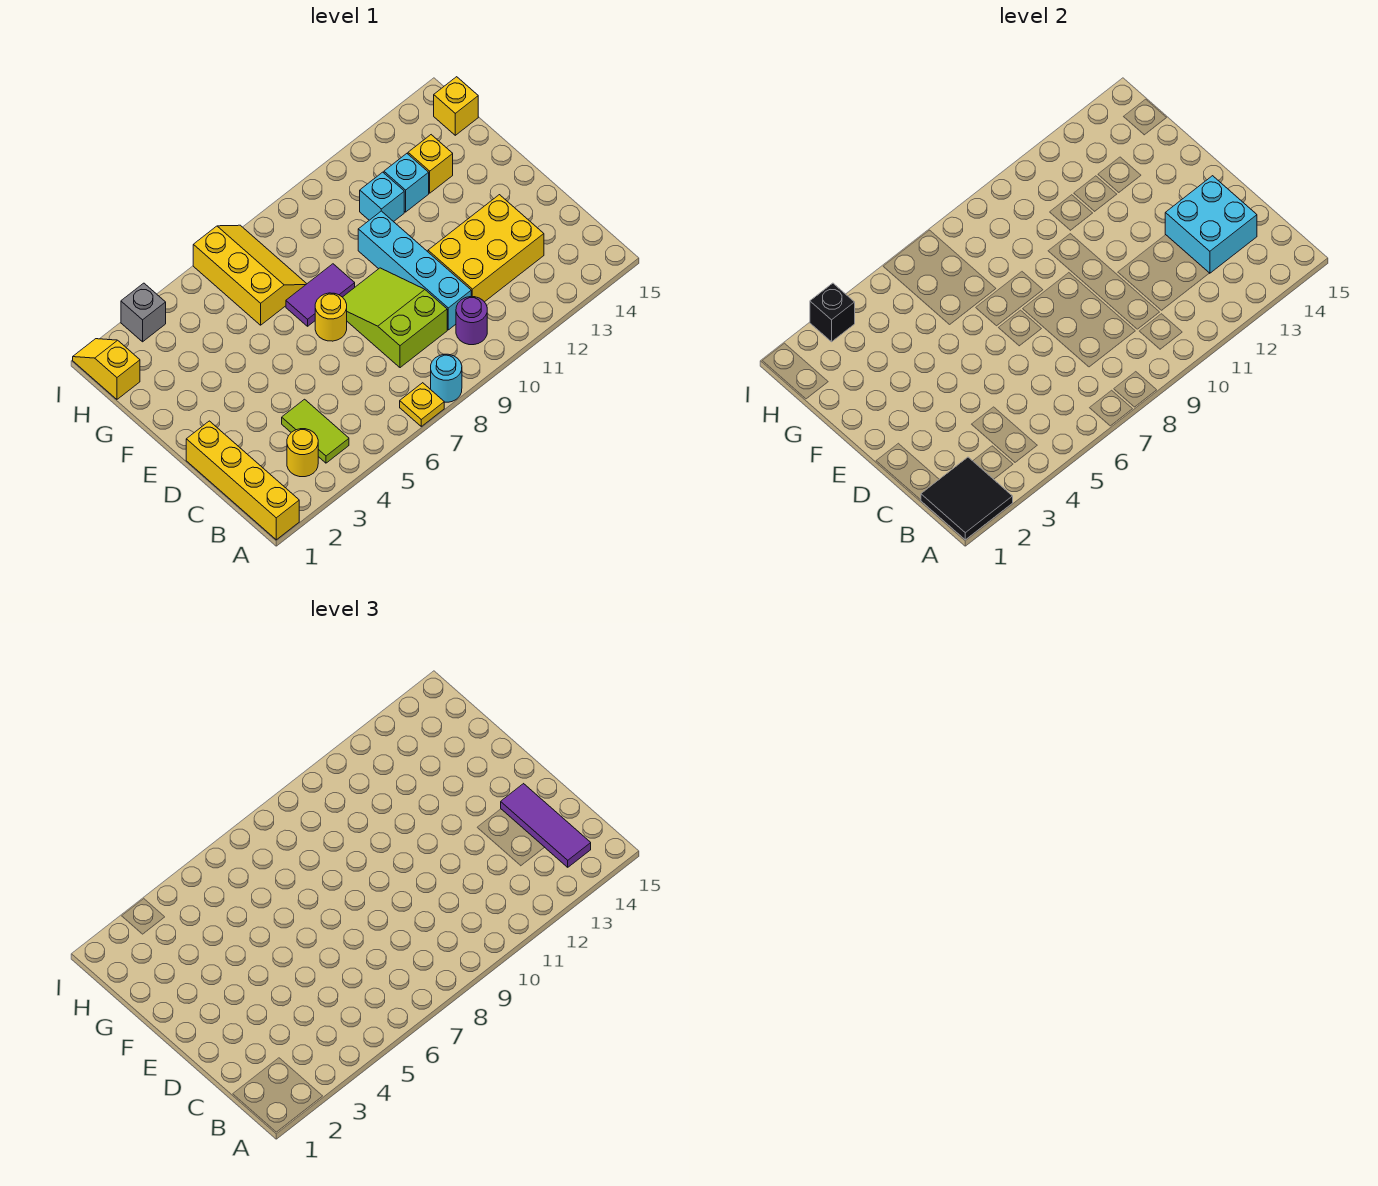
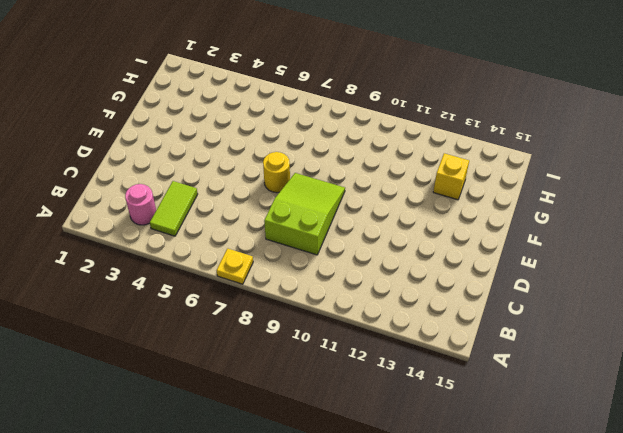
pink 1x1 round brick [125,184,156,225] -> yellow 1x1 round brick [287,429,318,477]
none -> yellow 1x4 brick [186,421,299,540]
none -> cyan 1x1 round brick [431,354,462,402]
none -> purple 1x1 round brick [456,297,487,345]

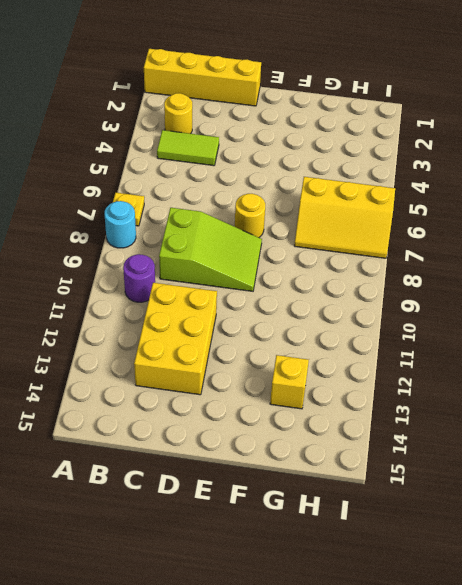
none -> cyan 1x4 brick [358,211,471,330]
none -> purple 1x2 tile [286,264,355,326]
none -> cyan 1x1 brick [360,172,404,222]

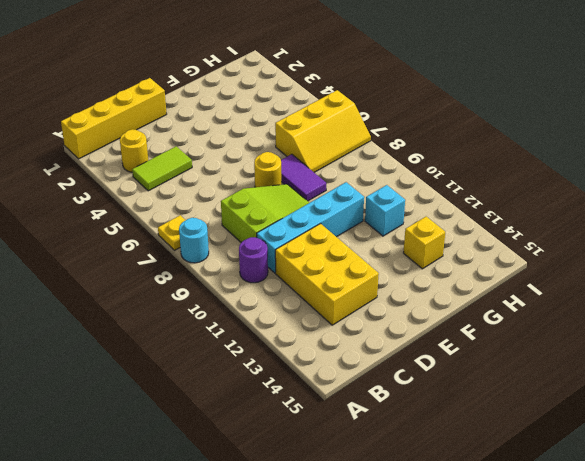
none -> cyan 1x1 brick [384,154,429,212]
none -> yellow 1x2 slope [73,339,140,399]
none -> yellow 1x1 brick [434,77,478,135]

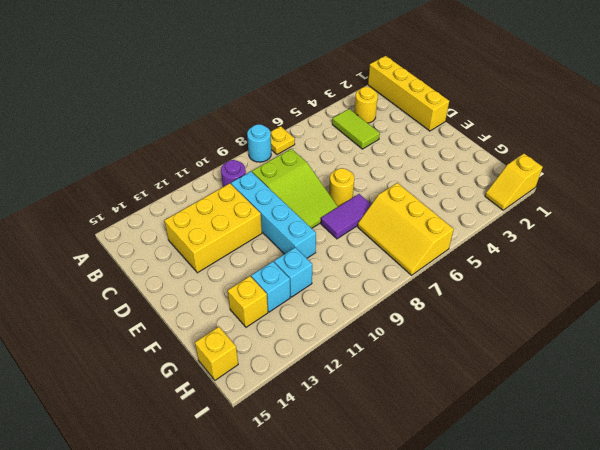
yellow 1x2 slope [485,154,543,210] -> yellow 1x2 slope turned to [73,339,140,399]
none -> grey 1x1 brick [121,283,166,342]
none -> black 2x2 tile [921,457,1013,540]
none -> cyan 2x2 brick [1165,176,1257,273]

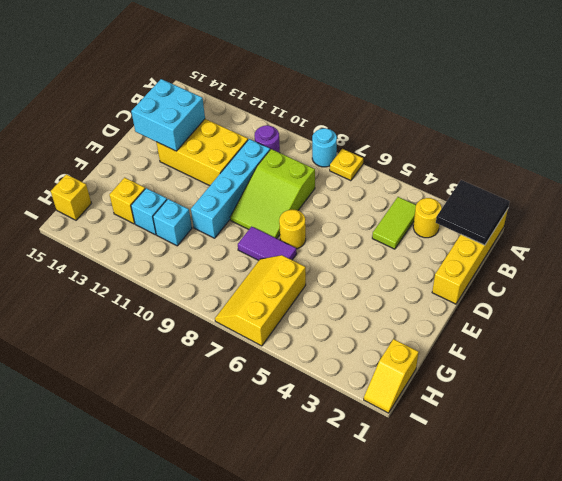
none -> grey 1x1 brick [121,283,166,342]
none -> black 1x1 brick [810,283,855,342]
none -> purple 1x3 tile [501,784,591,867]

